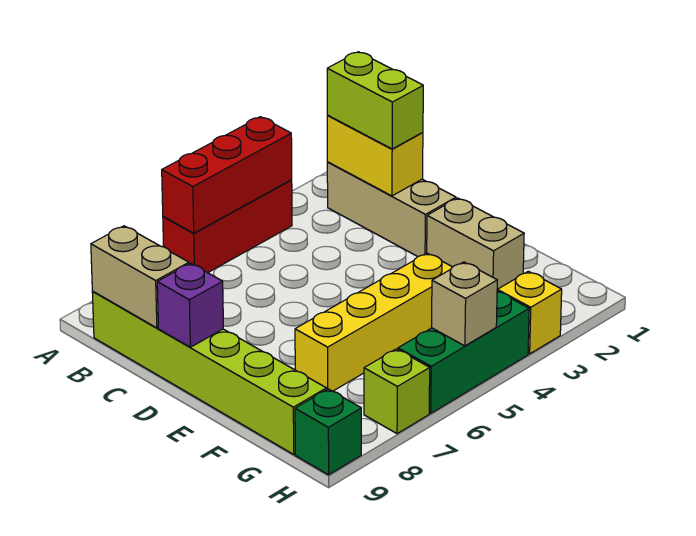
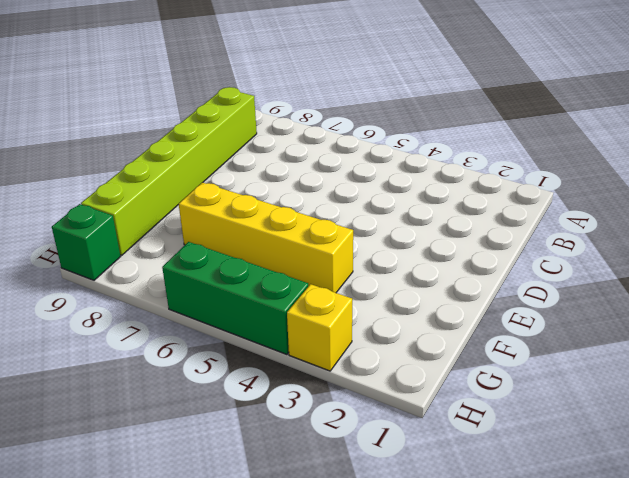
none -> red 1x3 brick [163,180,292,273]
none -> tan 1x3 brick [327,162,456,257]
none -> tan 1x2 brick [427,198,524,289]

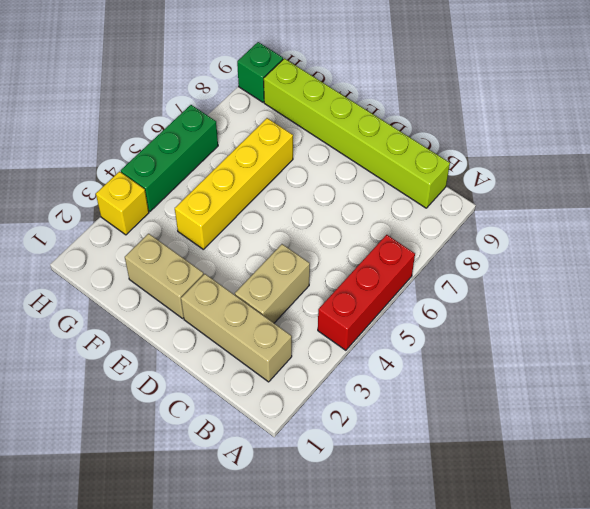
tan 1x2 brick [235,244,310,323] -> tan 1x2 brick turned to [91,226,189,328]
none -> lime 1x1 brick [364,349,430,434]
none -> red 1x3 brick [162,117,292,233]
none -> yellow 1x2 brick [327,116,423,196]

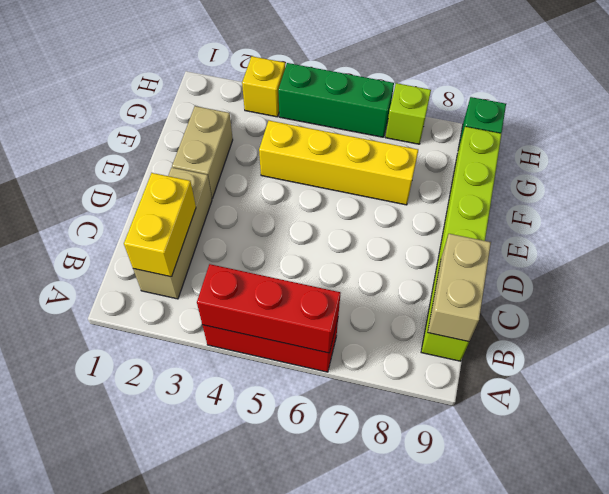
none -> purple 1x1 brick [157,263,223,347]
none -> tan 1x1 brick [431,262,497,346]
none -> lime 1x2 brick [327,52,423,149]

